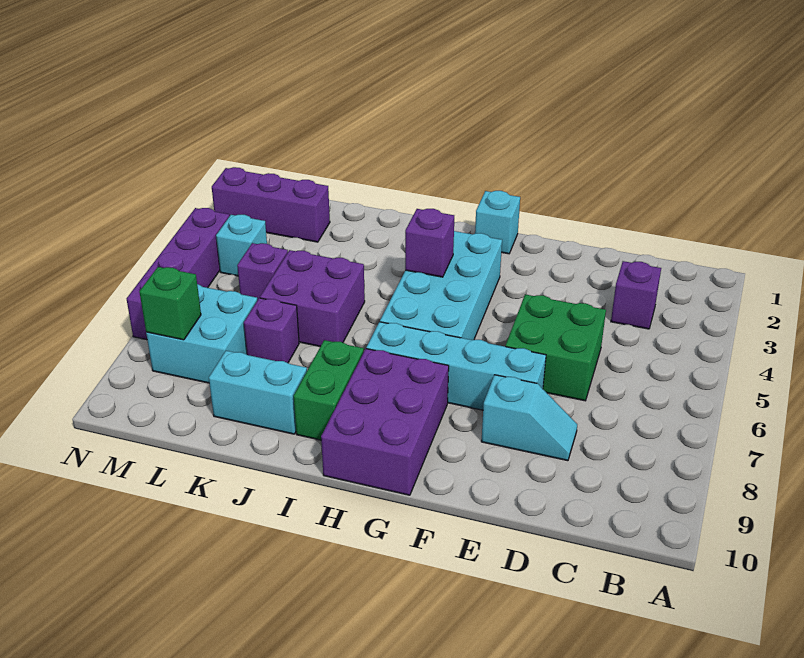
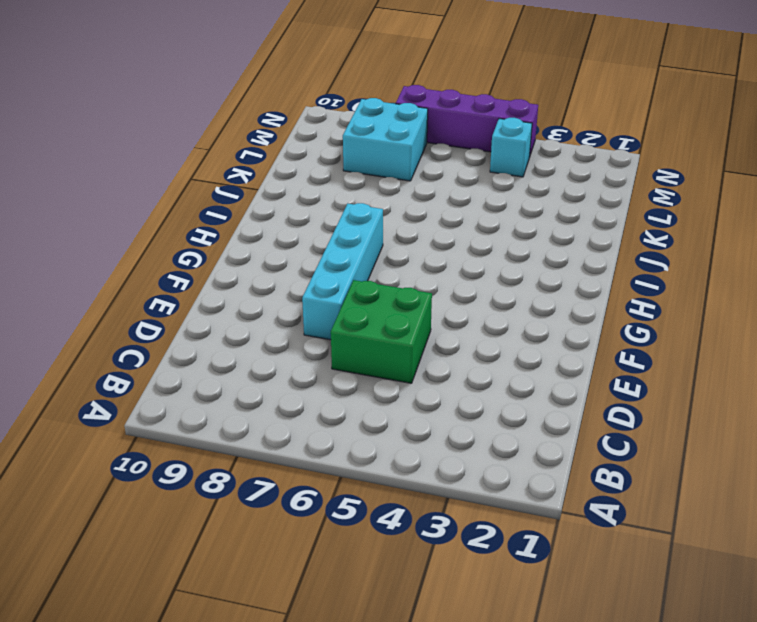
none -> purple 1x1 brick [611,261,661,329]
none -> cyan 1x2 slope [481,375,577,461]
none -> cyan 1x1 brick [475,191,520,254]

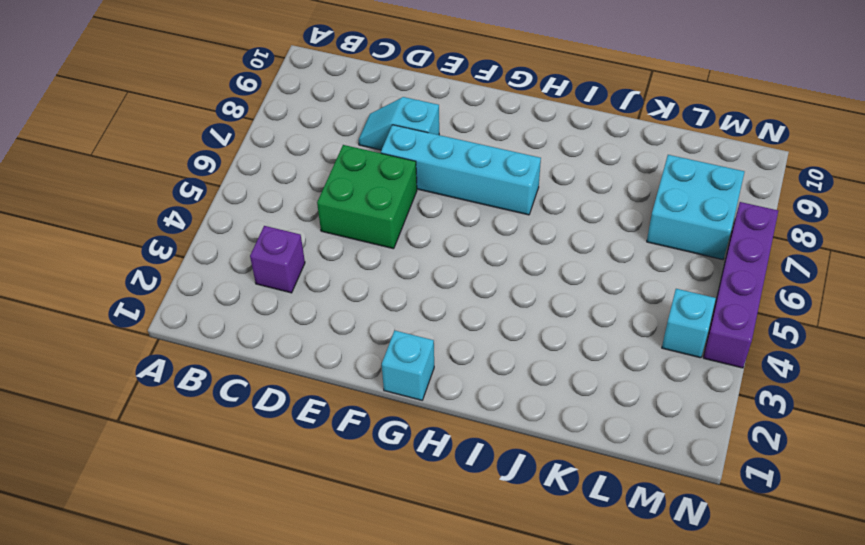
none -> cyan 2x4 brick [380,231,502,340]
none -> purple 2x3 brick [321,349,449,495]
none -> green 1x2 brick [294,340,364,440]

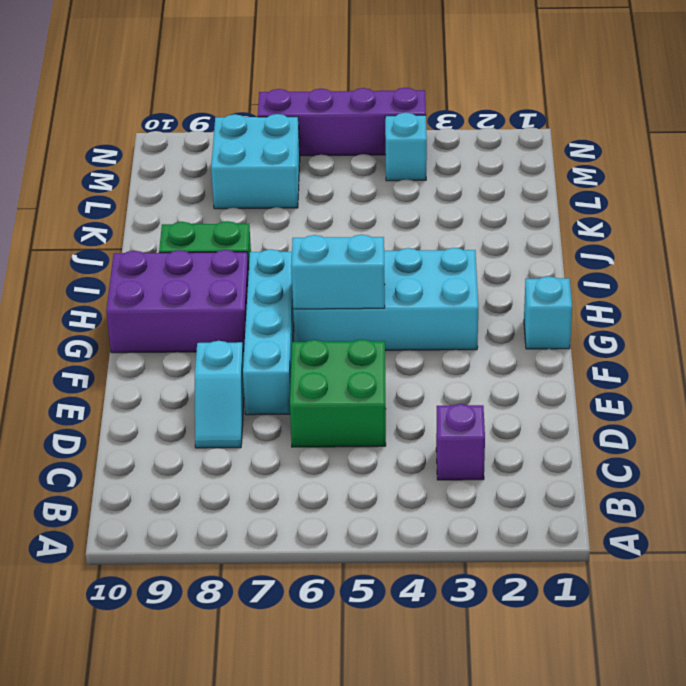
cyan 1x2 brick [291,235,385,309] -> cyan 1x2 brick turned to [209,351,307,434]
none -> purple 2x2 brick [260,250,365,347]
none -> purple 1x1 brick [244,298,299,363]
none -> purple 1x3 brick [212,167,330,242]

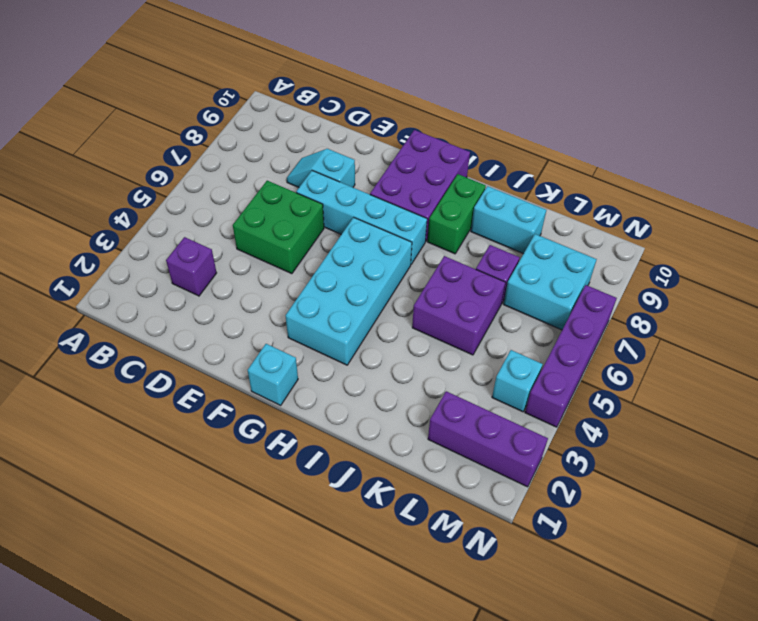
none -> purple 1x1 brick [237,243,288,300]
none -> purple 1x1 brick [405,209,454,277]
none -> green 1x1 brick [139,267,201,340]

